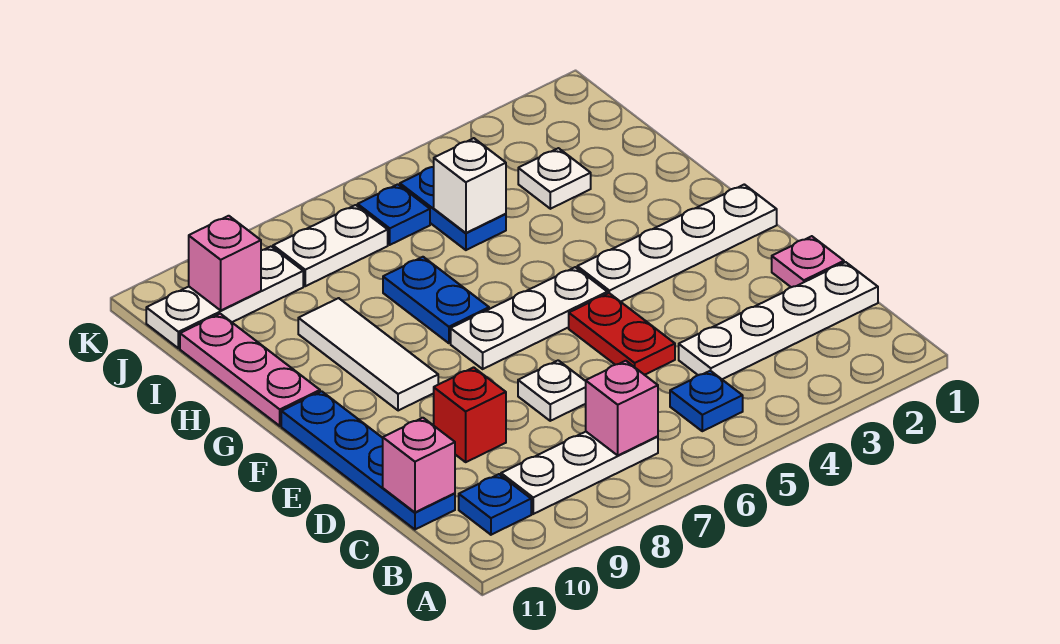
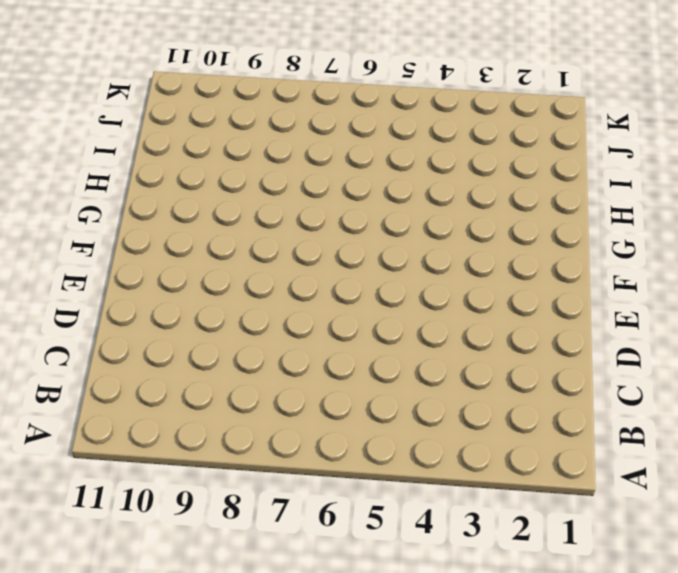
none -> blue 1x1 plate [670,371,743,431]
none -> white 1x3 plate [501,432,658,514]
none -> blue 1x1 plate [459,474,531,535]

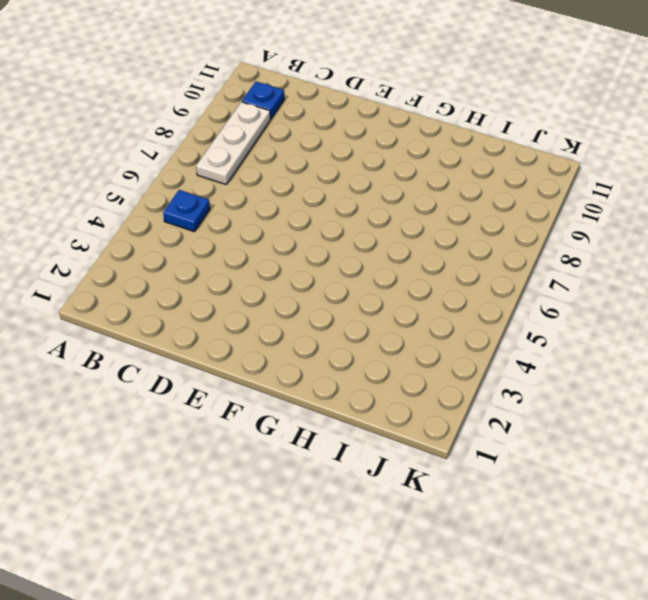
none -> white 1x4 plate [679,262,878,379]
none -> blue 1x4 plate [281,391,455,529]
none -> pink 1x1 plate [772,236,844,287]

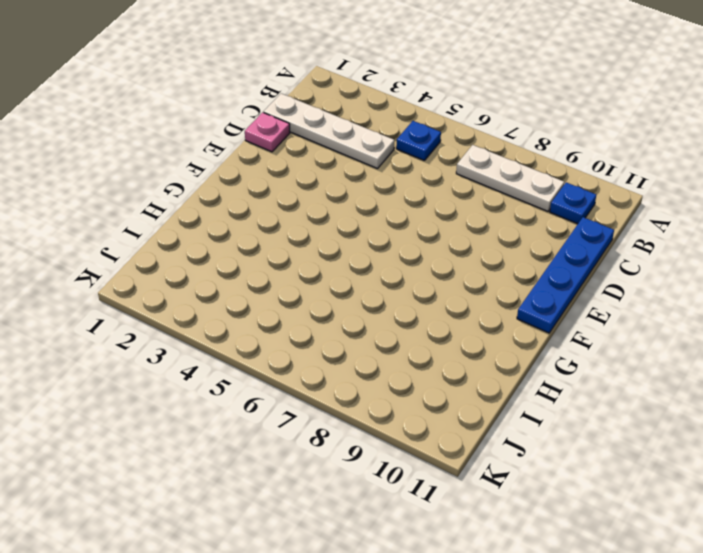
none -> red 1x2 plate [569,293,675,375]
none -> white 1x1 plate [518,360,586,421]
none -> red 1x1 brick [434,367,506,462]

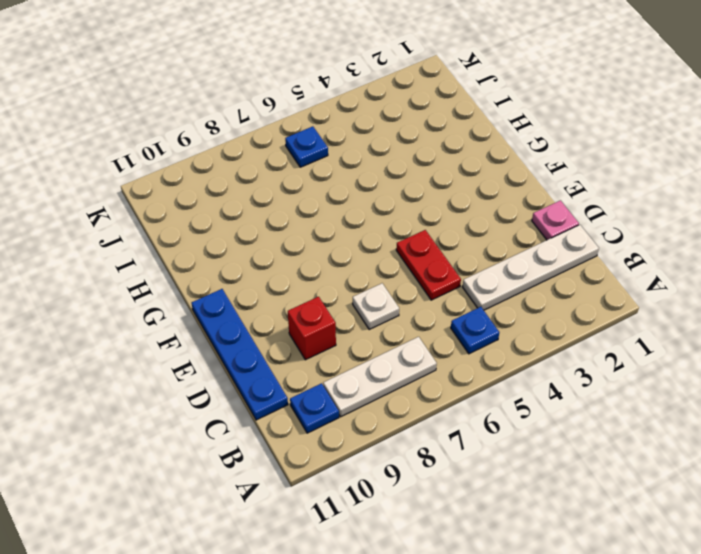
none -> white 1x4 plate [577,184,777,302]
none -> white 1x3 plate [451,267,607,369]
none -> white 1x3 tile [298,298,438,411]

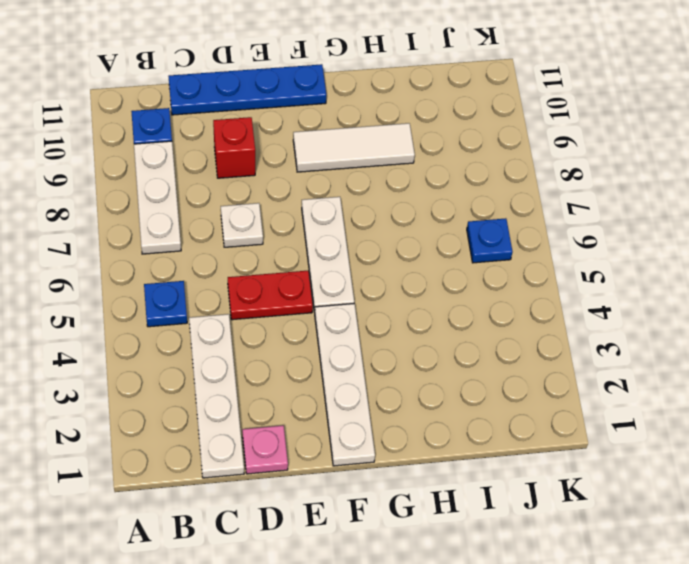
none -> blue 1x2 plate [383,257,489,343]
none -> pink 1x3 plate [180,314,320,426]
none -> white 1x1 plate [518,148,591,209]

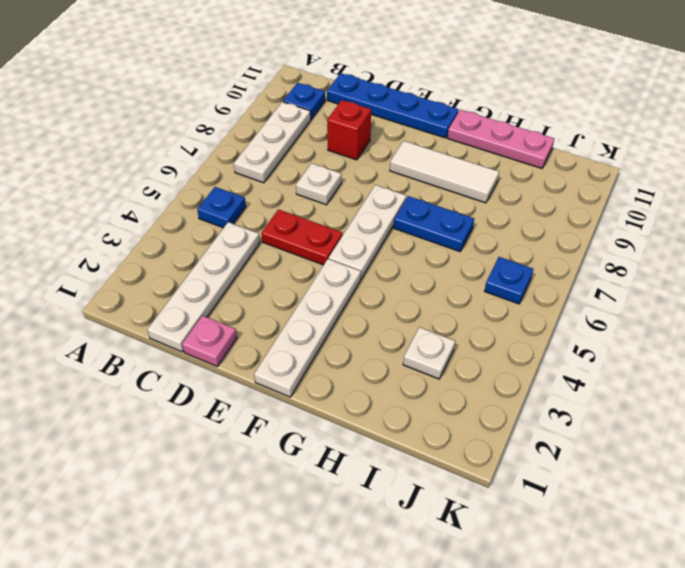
none -> blue 1x2 plate [400,167,506,250]
none -> white 1x2 plate [273,205,388,286]
none -> white 1x3 plate [146,247,303,348]

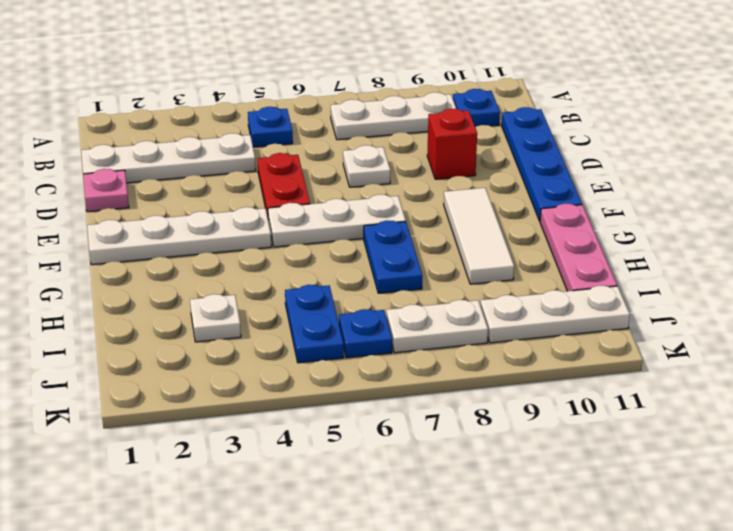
none -> pink 1x1 brick [586,361,658,455]
none -> pink 1x1 brick [383,418,455,512]
none -> white 1x1 brick [434,138,506,233]

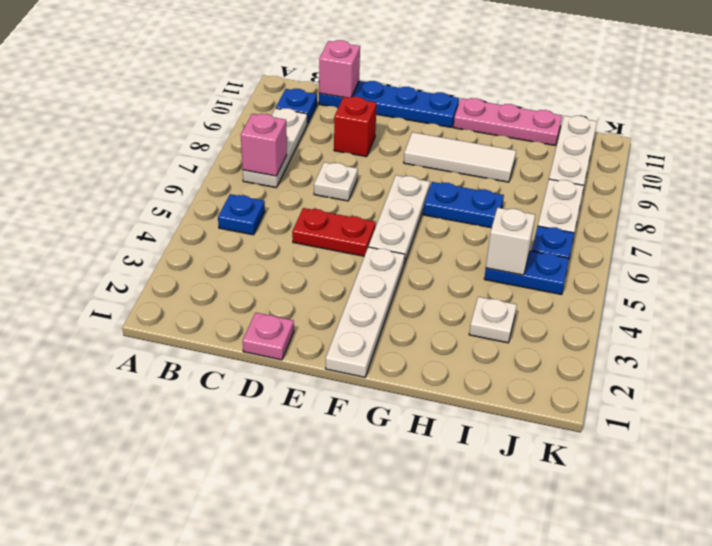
none -> white 1x4 plate [679,262,878,379]
none -> pink 1x1 brick [189,216,261,310]

